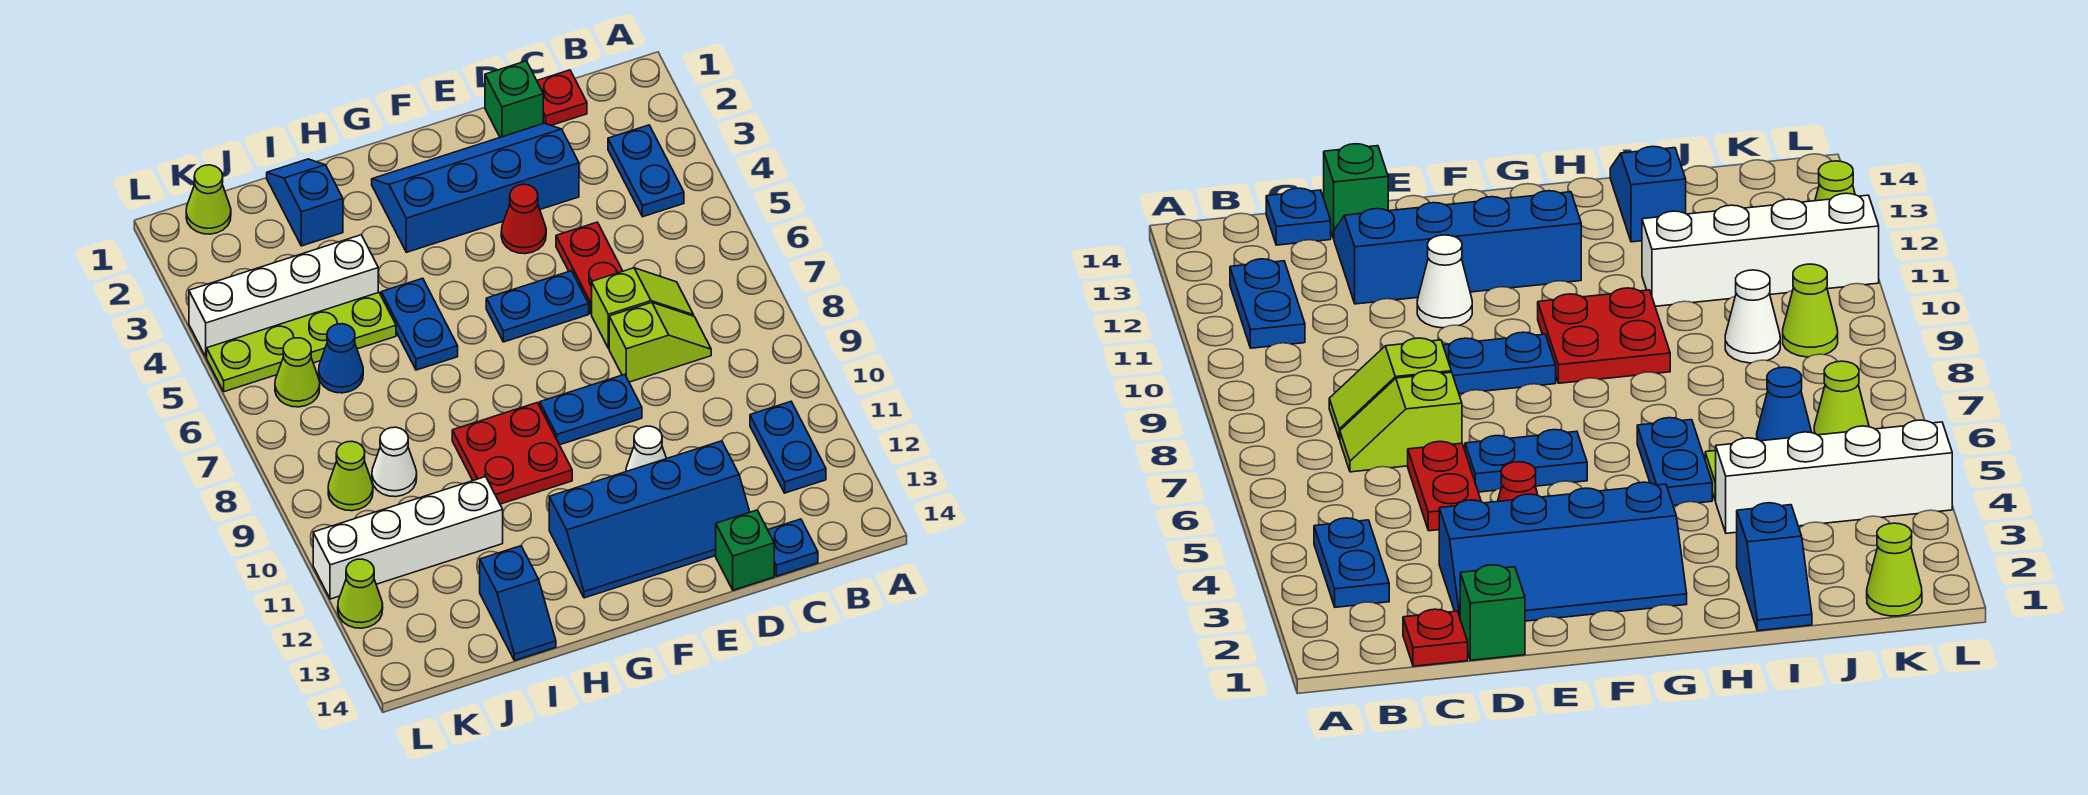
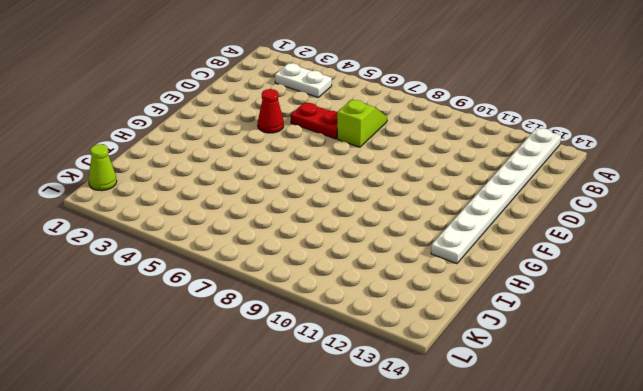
white 1x8 plate [431,128,561,264] -> blue 2x4 slope [549,441,750,598]
white 1x2 plate [275,63,332,97] -> blue 1x2 plate [608,125,684,217]
none -> blue 1x2 plate [750,402,826,493]
none -> red 1x1 plate [537,70,587,125]
none -> lime 1x2 slope [609,302,711,382]

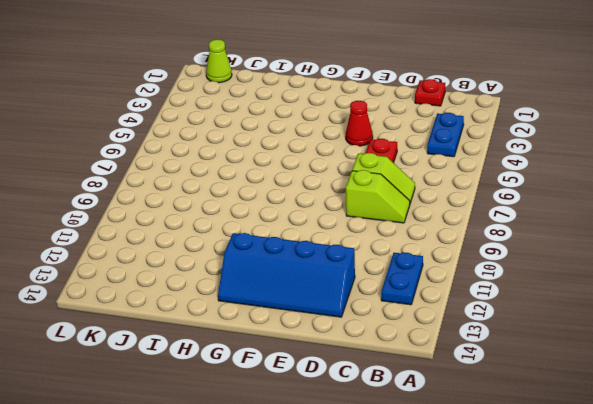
none -> blue 1x1 plate [768,519,818,576]
none -> green 1x1 brick [485,61,543,137]
none -> blue 2x4 slope [372,123,579,252]

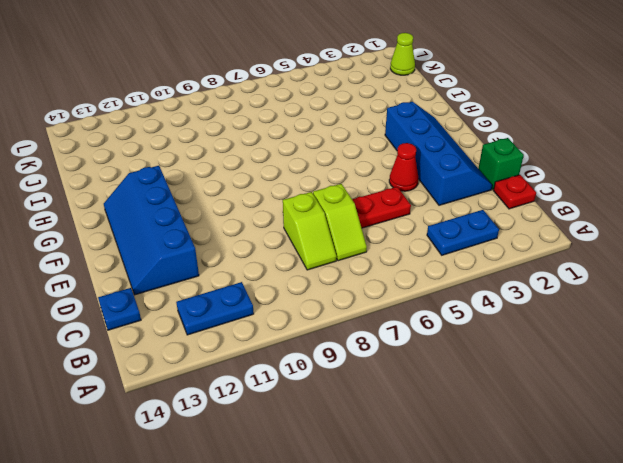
none -> green 1x1 brick [716,510,774,590]
none -> blue 1x2 plate [486,271,589,342]
none -> blue 1x2 plate [540,374,642,445]

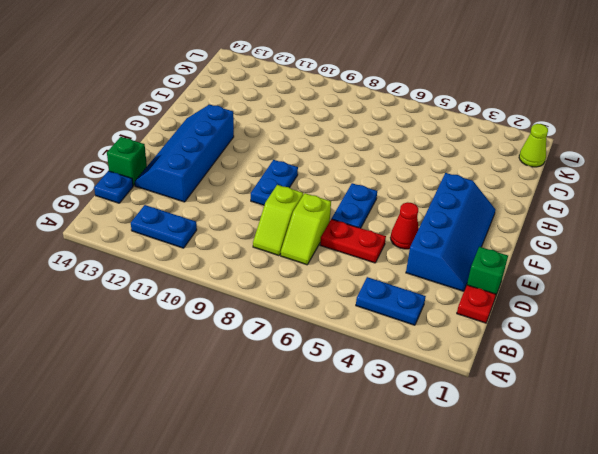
none -> white 1x1 cone [626,426,667,472]
none -> red 2x2 plate [452,403,572,504]
none -> blue 1x2 plate [381,278,458,370]

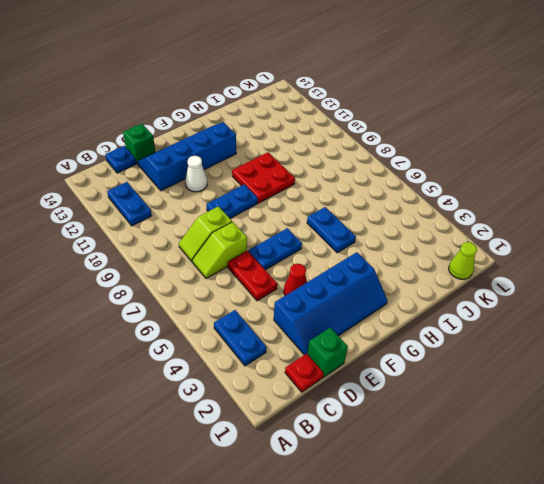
none -> blue 1x2 slope [267,159,343,246]
none -> white 1x4 brick [189,235,378,357]
none -> lime 1x4 plate [207,292,396,392]

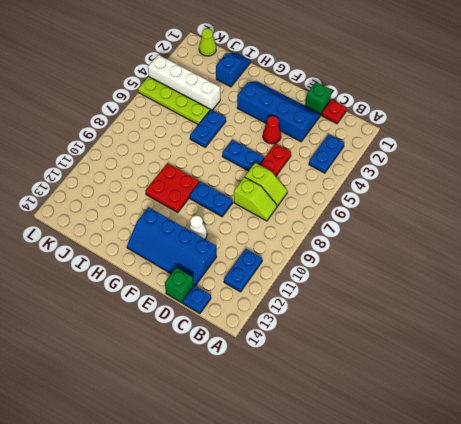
none -> white 1x4 brick [313,477,503,599]
none -> blue 1x2 slope [480,546,556,661]
none -> blue 1x1 cone [319,324,363,393]

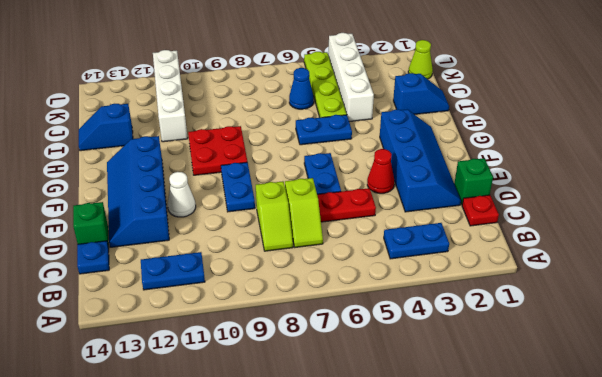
none -> white 1x1 cone [372,427,417,497]
none -> lime 1x1 cone [275,338,320,407]
none -> lime 1x1 cone [328,441,373,511]

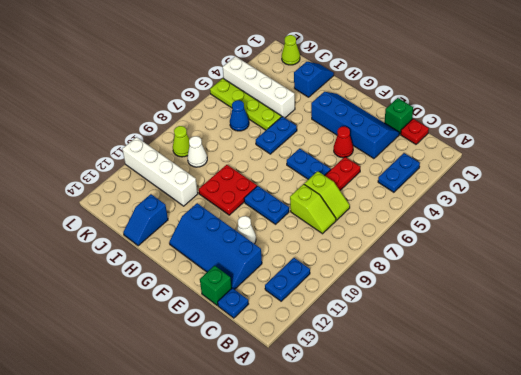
none -> lime 1x1 cone [275,338,320,407]
none -> lime 1x1 cone [338,559,383,628]

